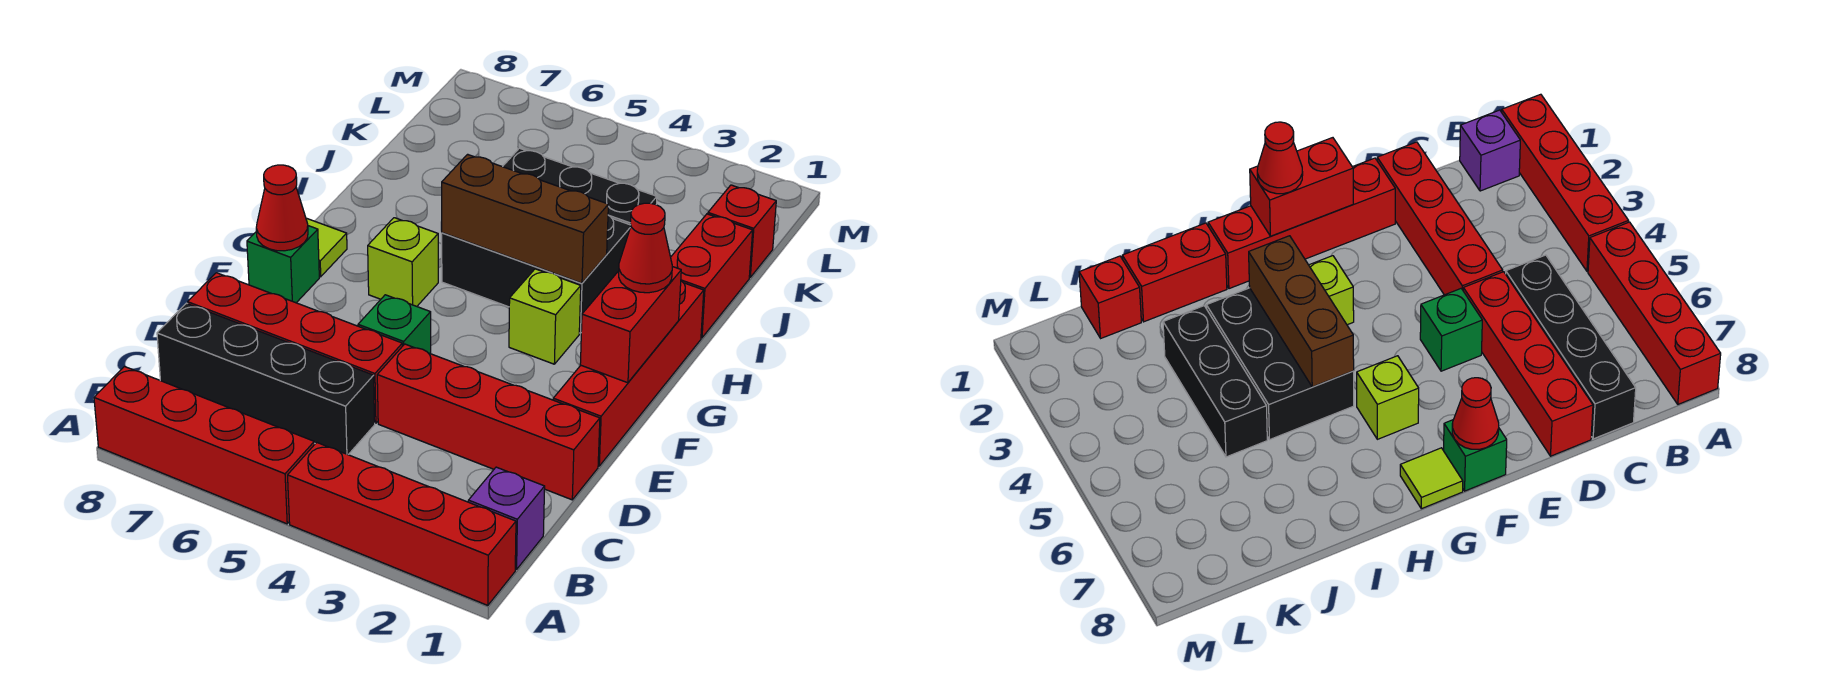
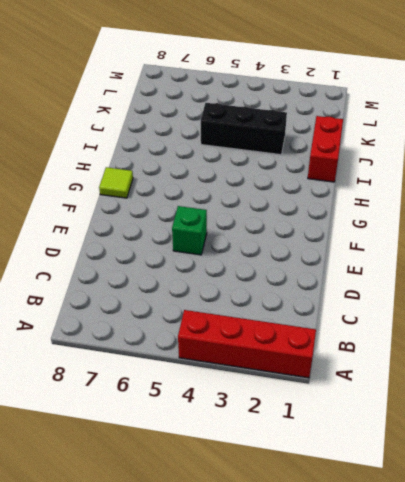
none -> red 1x4 brick [94,367,314,524]
none -> purple 1x1 brick [468,467,545,569]
none -> black 1x4 brick [157,303,375,455]

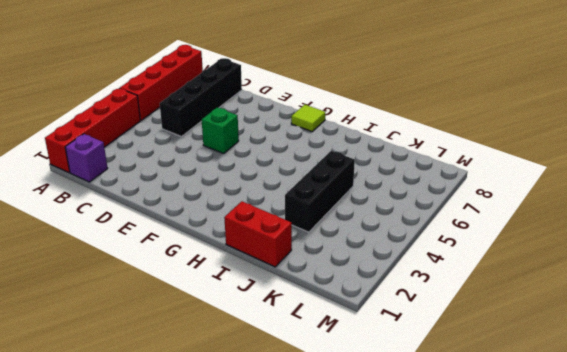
none -> red 1x4 brick [377,344,600,500]
none -> red 1x4 brick [188,273,402,423]
none -> red 1x4 brick [553,281,704,466]

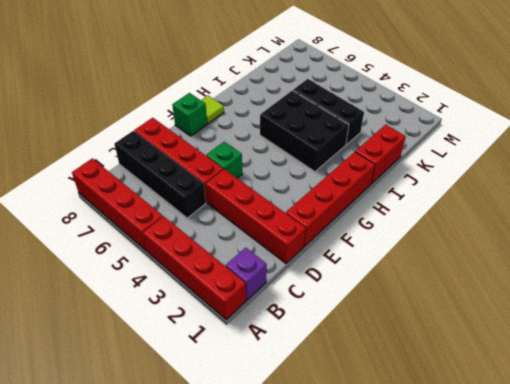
none -> lime 1x1 brick [509,269,581,364]
none -> lime 1x1 brick [368,218,438,306]
none -> red 1x1 brick [708,185,776,277]

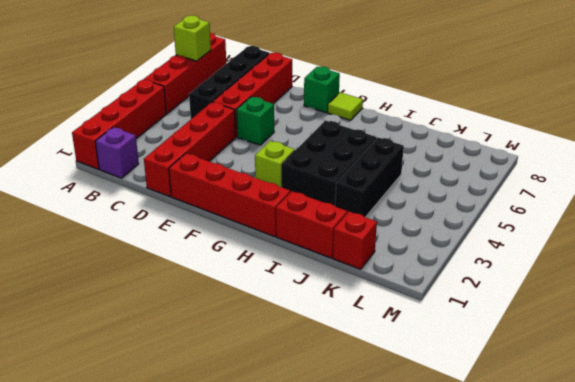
lime 1x1 brick [174,15,211,61] -> lime 1x1 brick moved to [368,218,438,306]
none -> red 1x2 brick [580,267,681,383]
none -> red 1x1 cone [256,165,308,251]
none -> brown 1x3 brick [442,154,608,283]

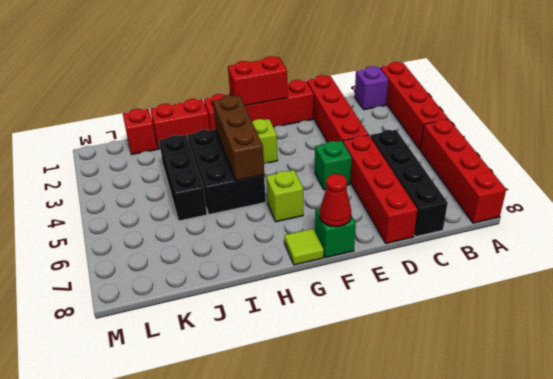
none -> red 1x1 cone [619,203,672,293]

